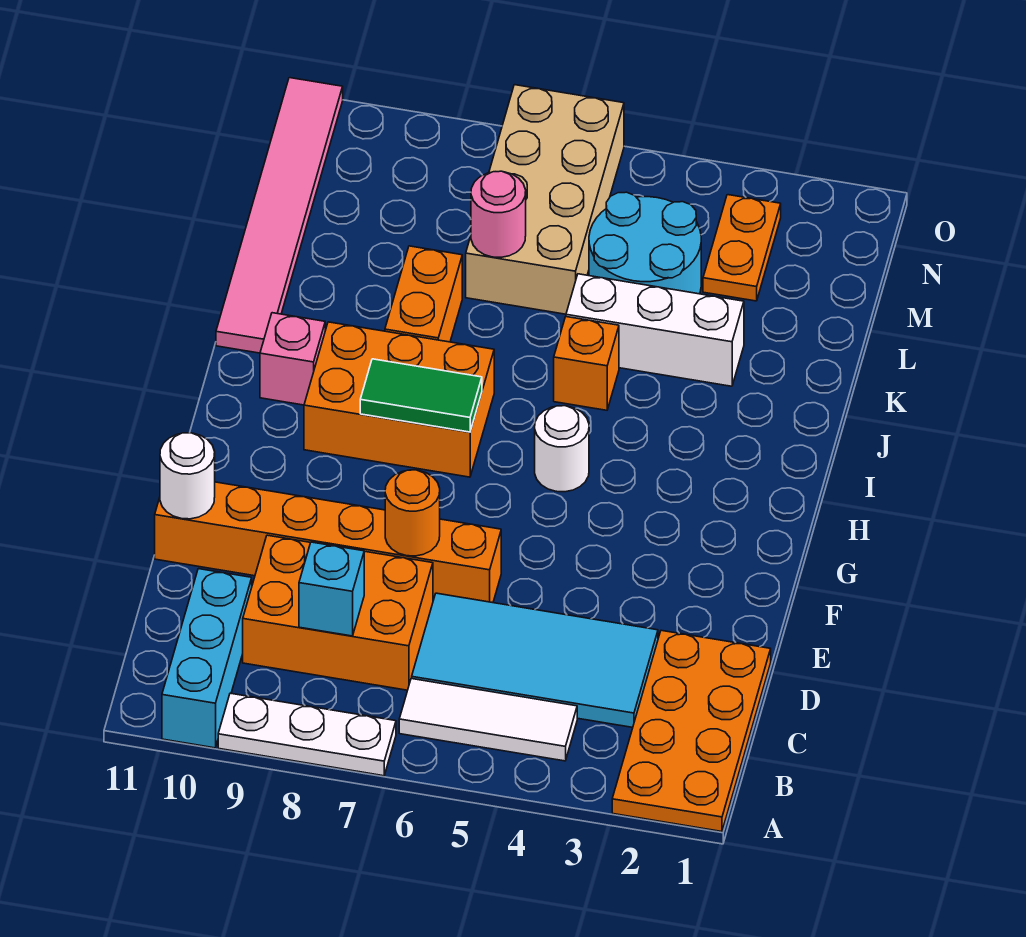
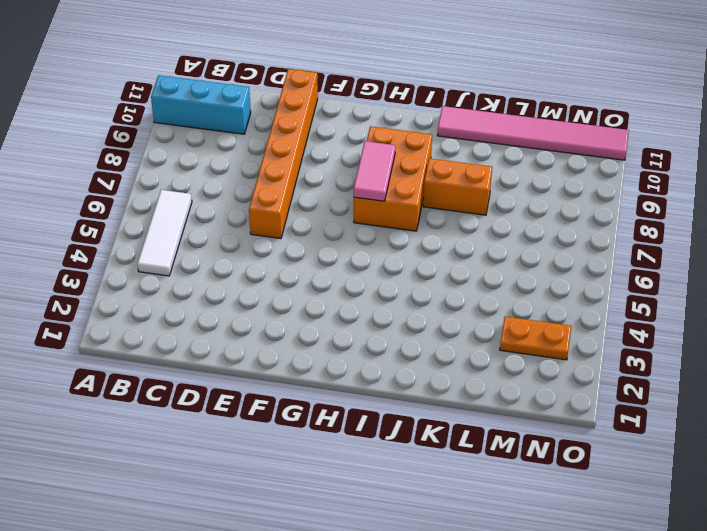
pink 1x2 tile [354,141,395,201] -> green 1x2 tile [360,359,482,432]
none -> orange 2x4 plate [612,630,771,832]
none -> white 1x3 plate [218,693,396,776]
none -> cyan 2x4 tile [412,593,658,727]

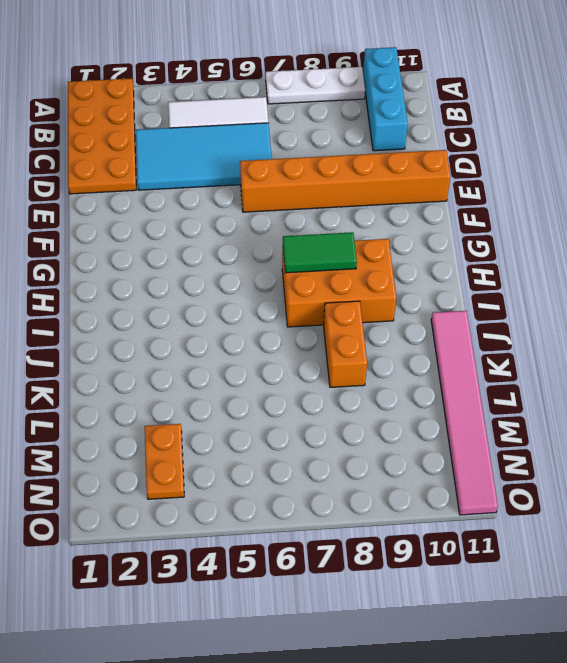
none -> orange 2x3 brick [243,535,433,690]
none -> white 1x1 round brick [535,406,589,492]
none -> pink 1x1 brick [260,313,325,405]

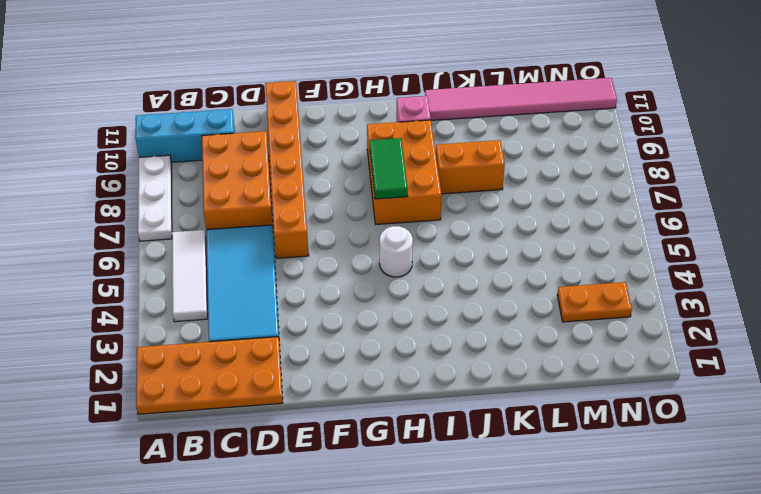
none -> orange 1x1 brick [554,317,619,410]
none -> white 1x3 brick [566,274,744,386]
none -> cyan 2x2 round brick [589,192,701,294]

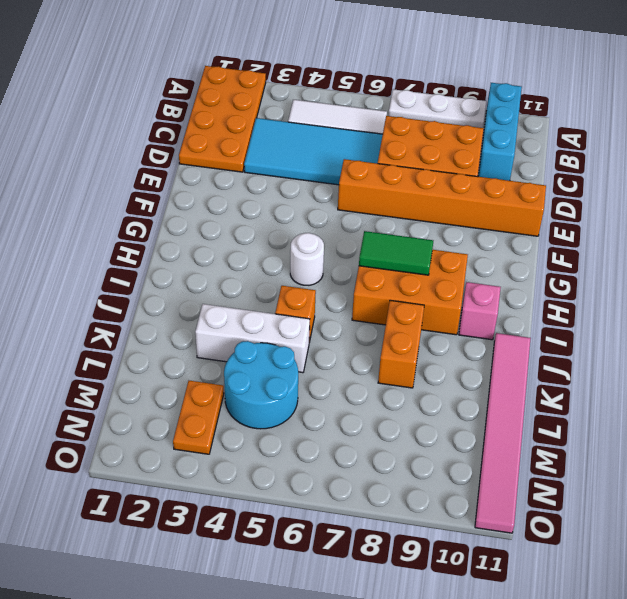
none -> tan 2x4 brick [466,85,624,314]
none -> cyan 1x1 brick [299,542,364,636]
none -> orange 1x1 round brick [385,470,440,556]

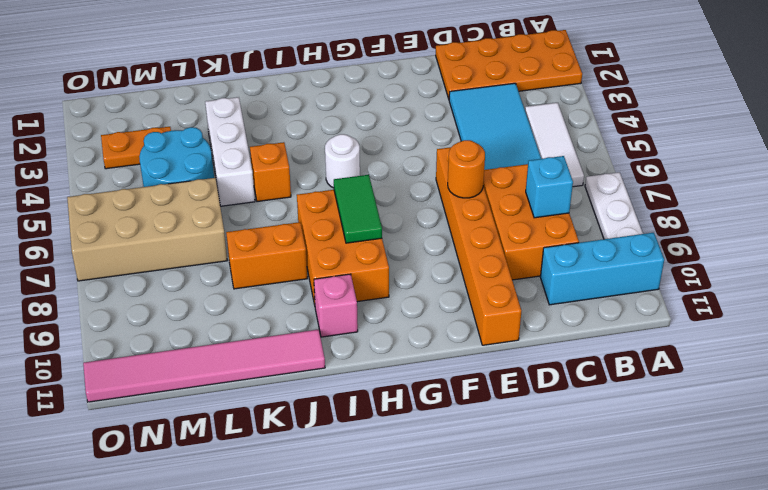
none -> white 1x1 round brick [160,433,215,519]
none -> pink 1x1 round brick [471,171,526,257]

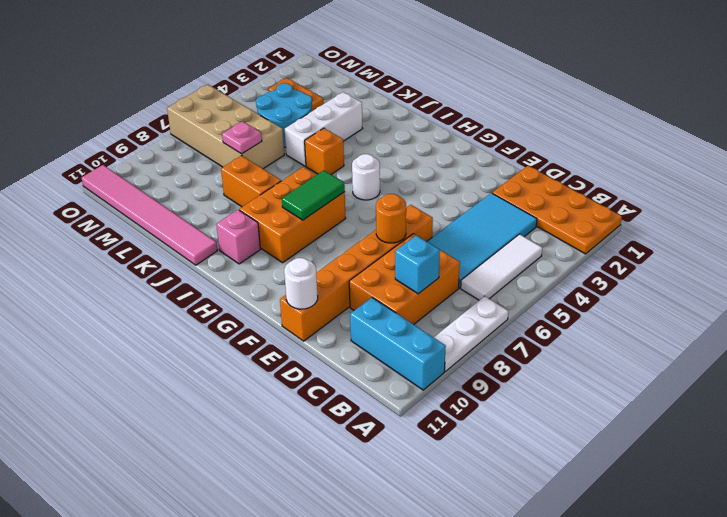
pink 1x1 plate [222,121,262,154] -> pink 1x1 round brick [471,171,526,257]

